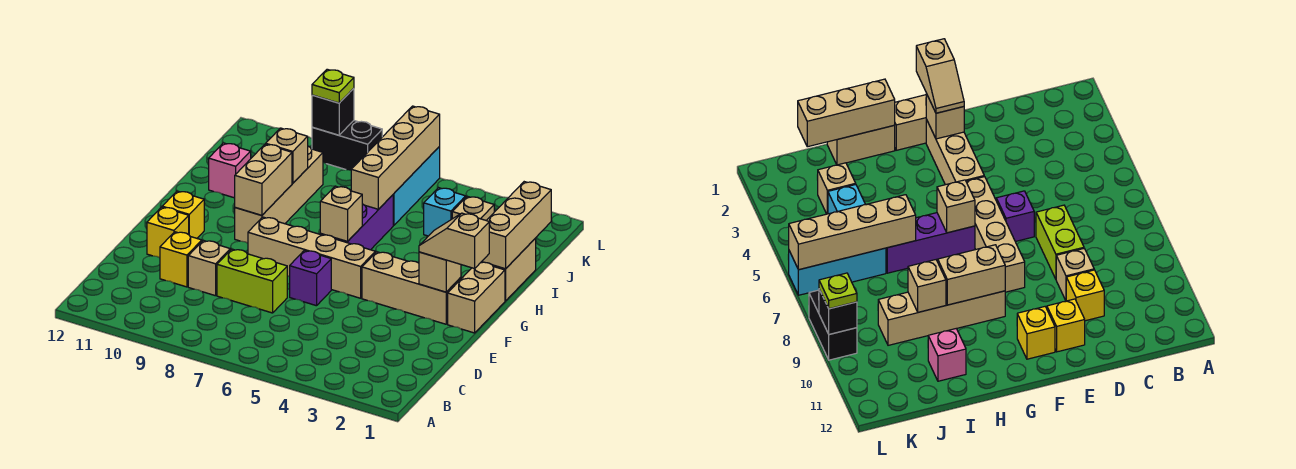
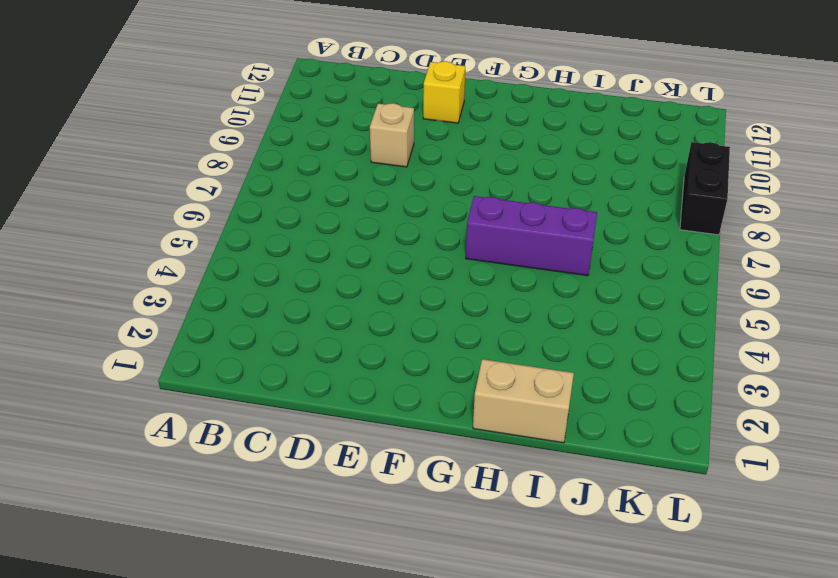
none -> lime 1x2 brick [217,249,287,313]
none -> yellow 1x1 brick [160,232,202,287]
none -> purple 1x1 brick [290,250,331,306]

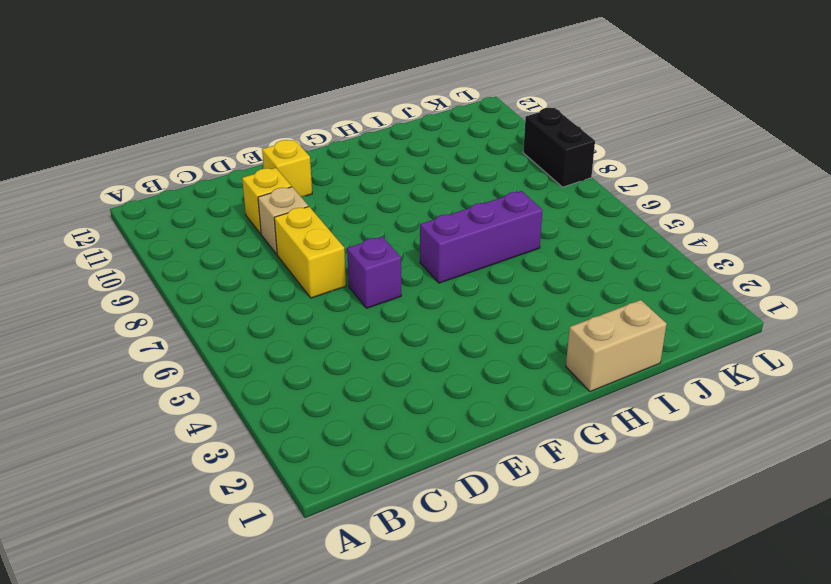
yellow 1x2 brick [274,207,346,298] -> lime 1x2 brick [217,249,287,313]
none -> tan 1x2 brick [448,262,505,333]
none -> tan 1x3 brick [362,252,461,324]
none -> tan 1x4 brick [248,217,375,298]

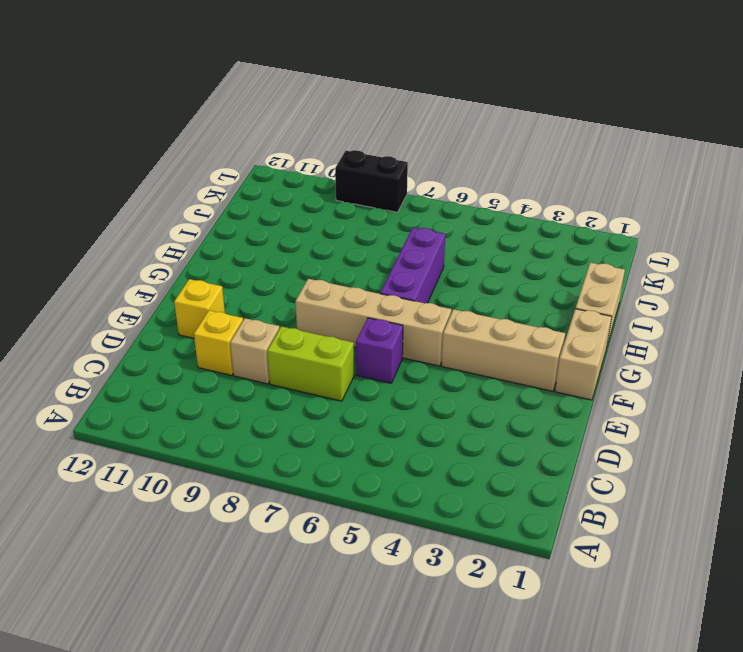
none -> yellow 1x1 brick [162,191,204,238]
none -> tan 1x4 brick [235,146,323,243]
none -> pink 1x1 brick [209,143,251,198]

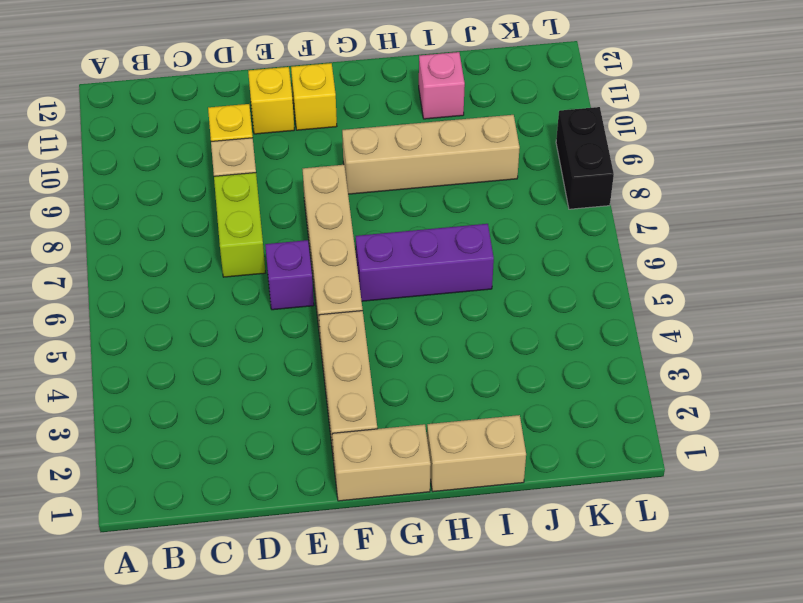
none -> tan 1x1 brick [452,196,494,220]
none -> cyan 1x1 brick [424,188,466,236]
none -> cyan 1x3 brick [393,147,440,226]

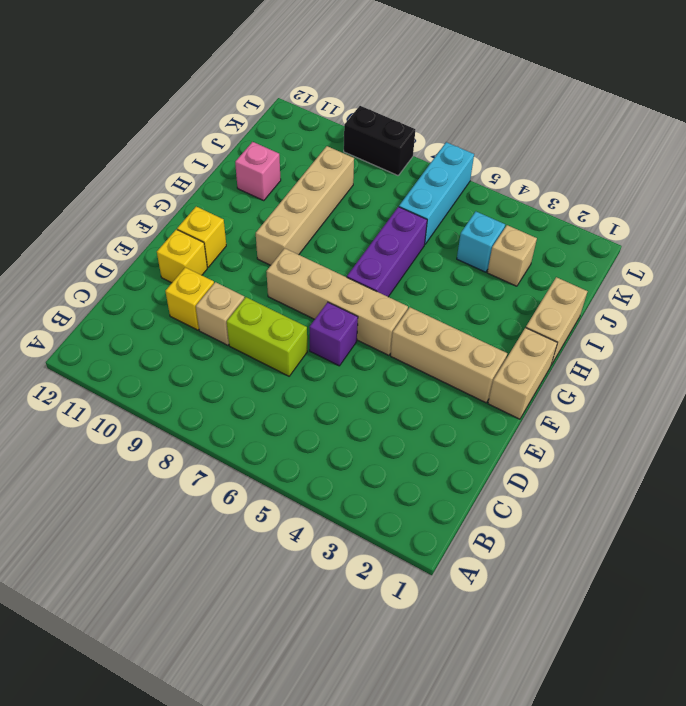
none -> tan 1x1 brick [419,252,461,292]
none -> tan 1x1 brick [320,186,362,241]
none -> tan 1x2 brick [235,144,292,215]

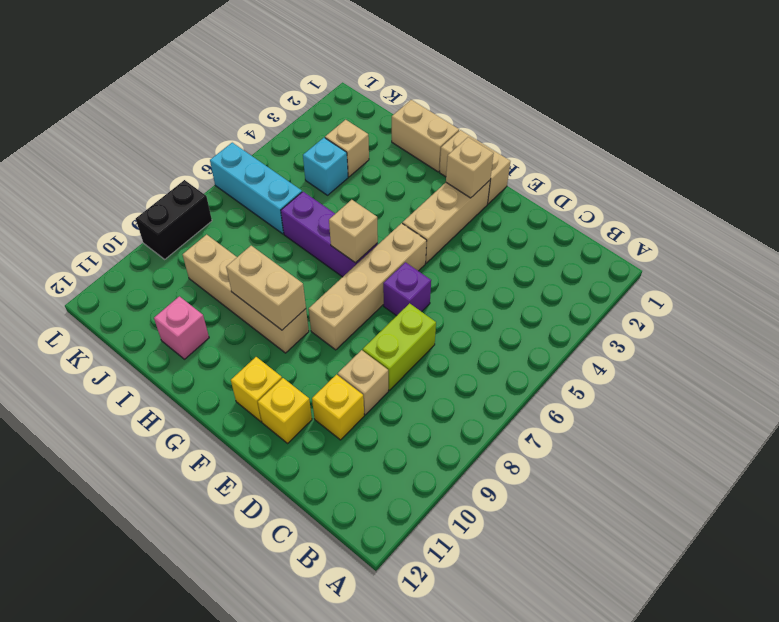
none -> tan 1x3 brick [482,182,551,269]
none -> tan 1x4 brick [351,106,440,209]
none -> tan 1x1 brick [266,128,308,183]

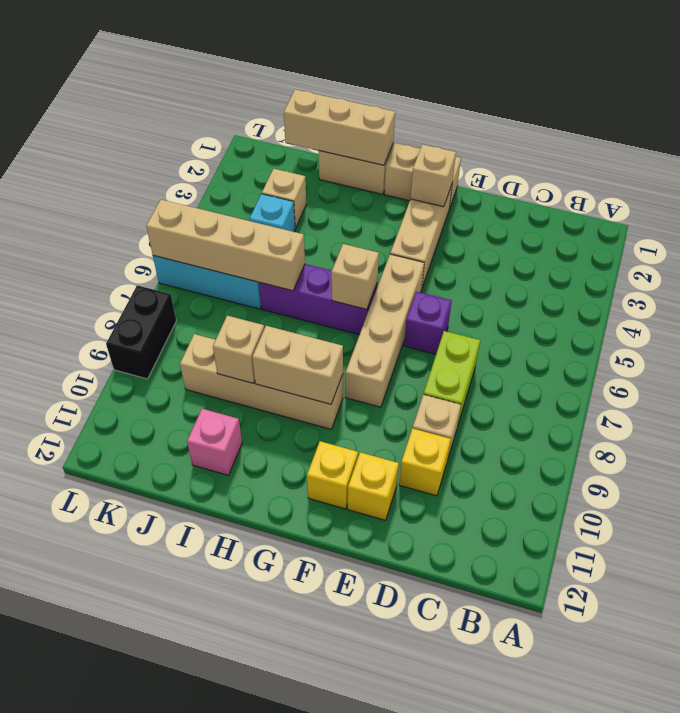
none -> black 1x1 brick [312,88,354,135]
none -> tan 1x2 slope [419,213,489,269]
none -> lime 1x1 plate [312,69,354,103]

